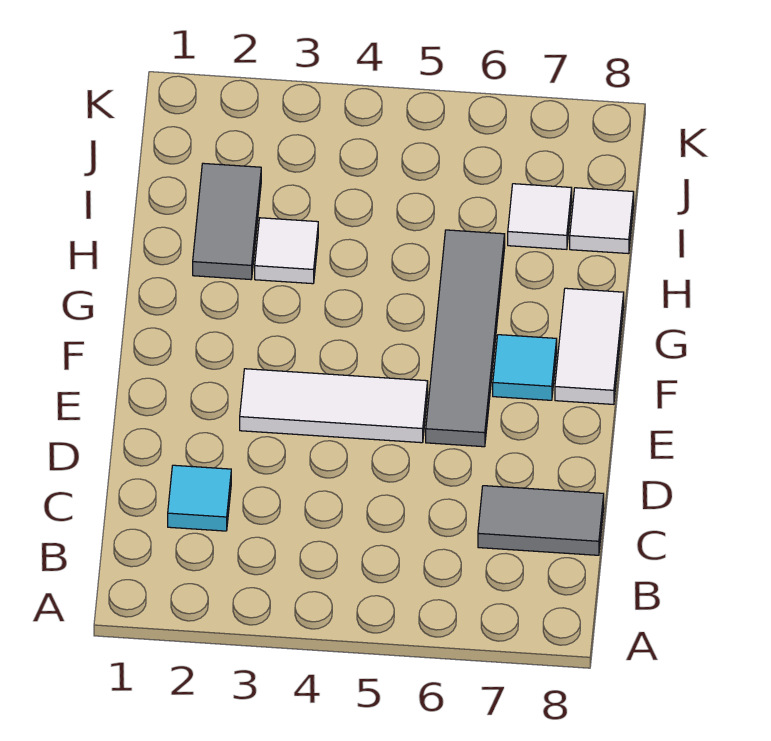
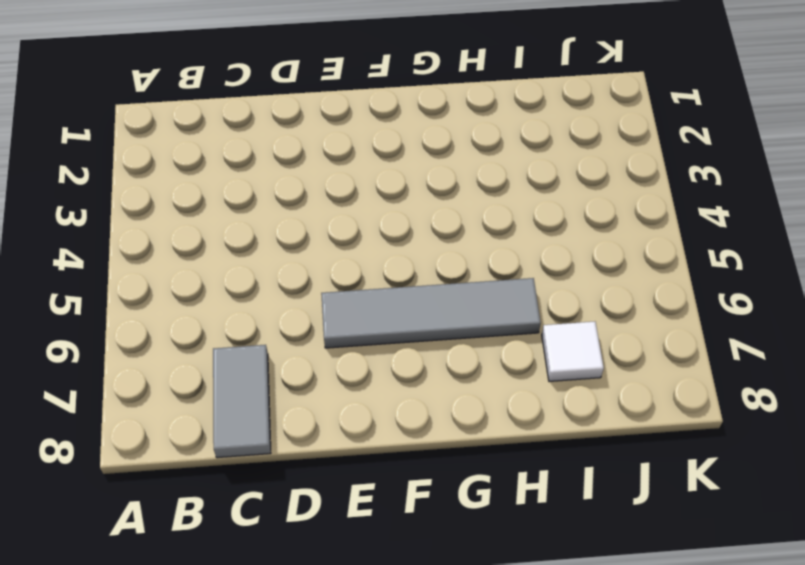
none -> cyan 1x1 tile [168,465,231,531]
none -> white 1x3 tile [240,369,428,443]

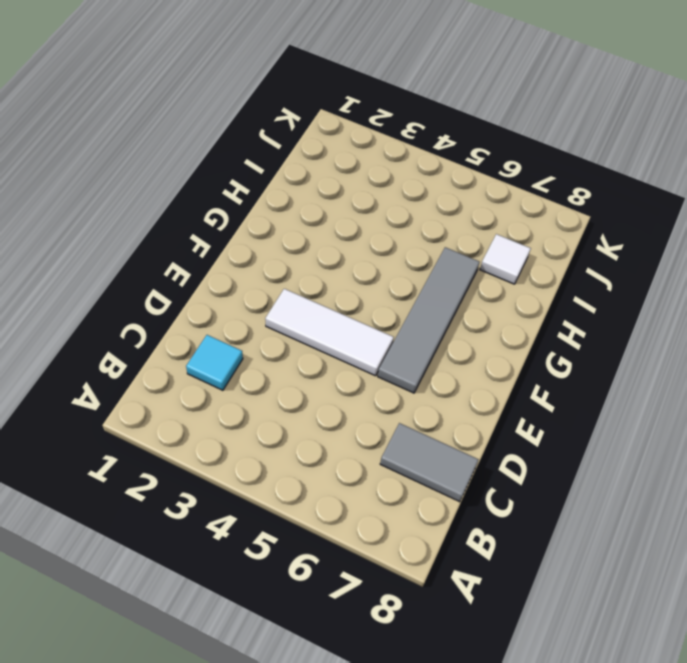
none -> cyan 1x1 tile [493,335,557,400]
none -> white 1x2 tile [555,288,624,404]

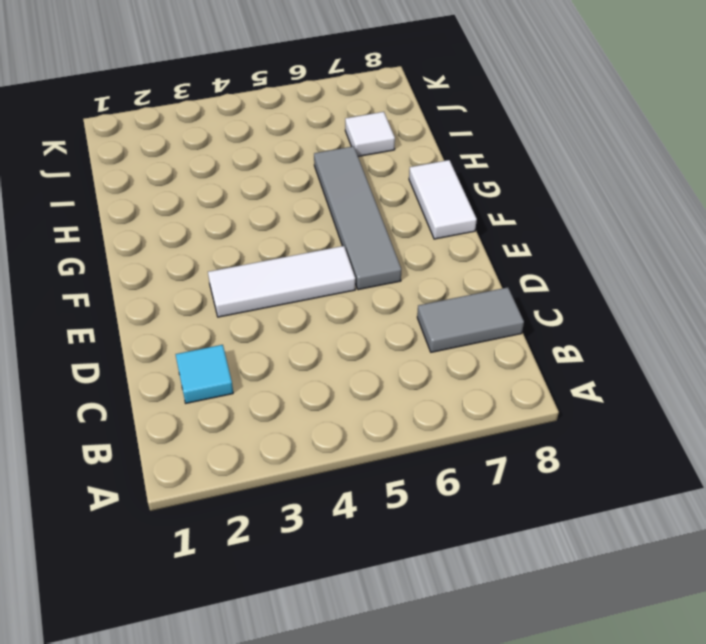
none -> cyan 1x1 tile [493,335,557,400]
none -> grey 1x2 tile [193,163,261,280]

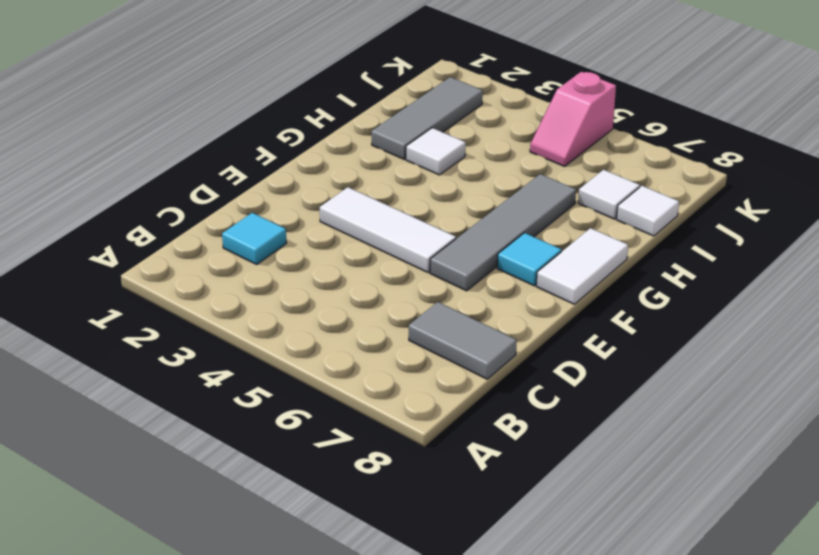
grey 1x3 tile [371,77,483,159] -> grey 1x2 tile [193,163,261,280]
pink 1x2 slope [530,72,616,166] -> none

